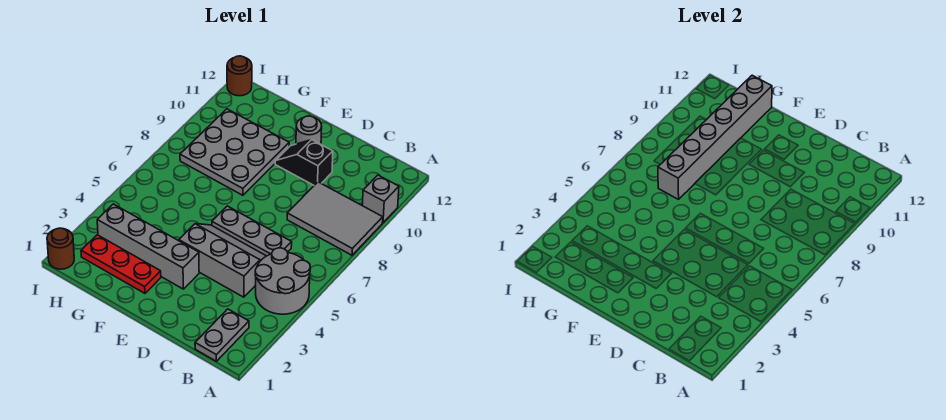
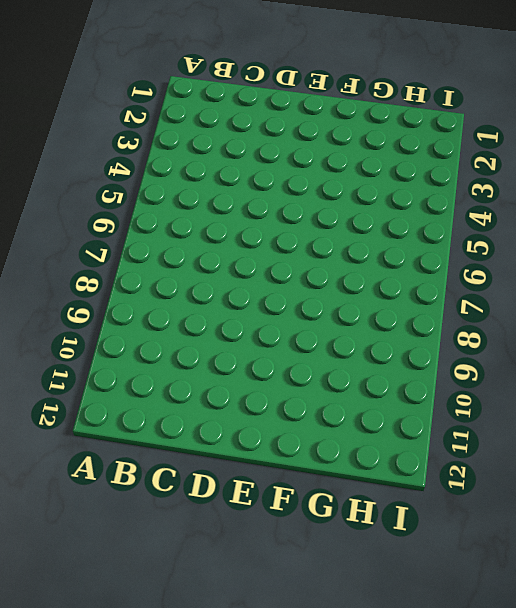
none -> grey 2x2 round brick [255,248,310,314]
none -> grey 2x3 tile [287,182,383,255]
none -> grey 1x1 brick [362,175,399,223]

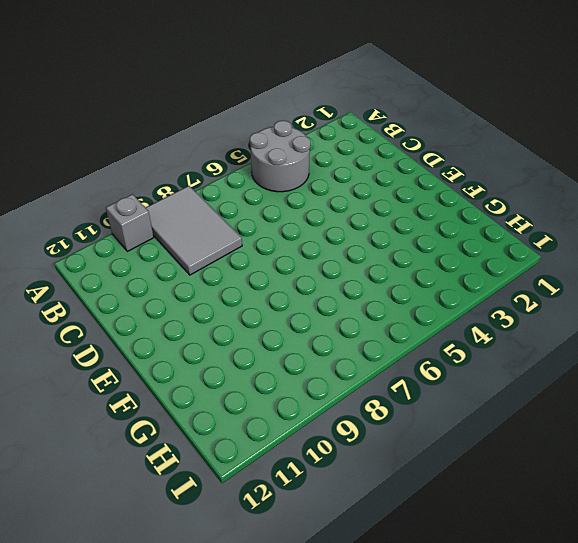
none -> grey 1x2 plate [195,309,249,361]
none -> grey 2x3 slope [179,224,266,297]
none -> grey 1x3 plate [212,206,292,256]

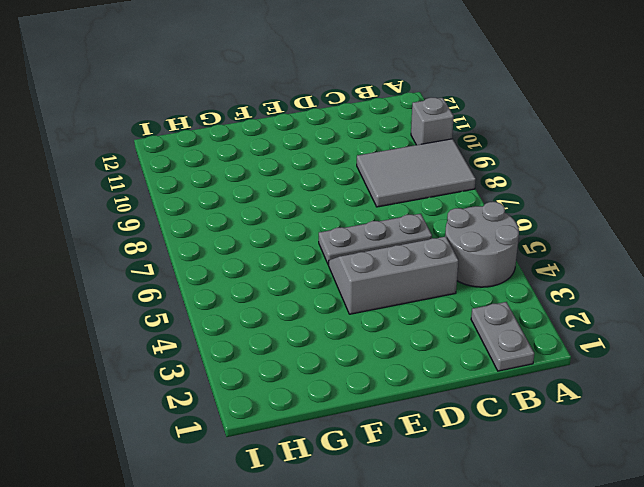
none -> black 1x2 slope [275,140,333,185]
none -> grey 1x4 brick [97,204,199,289]
none -> grey 1x1 round brick [296,116,322,144]

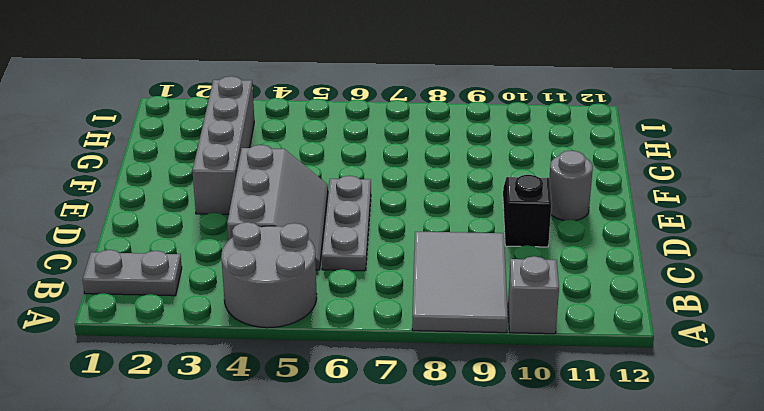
none -> red 1x3 plate [81,235,161,293]
none -> grey 3x3 plate [180,109,289,195]
none -> brown 1x1 round brick [47,228,74,269]

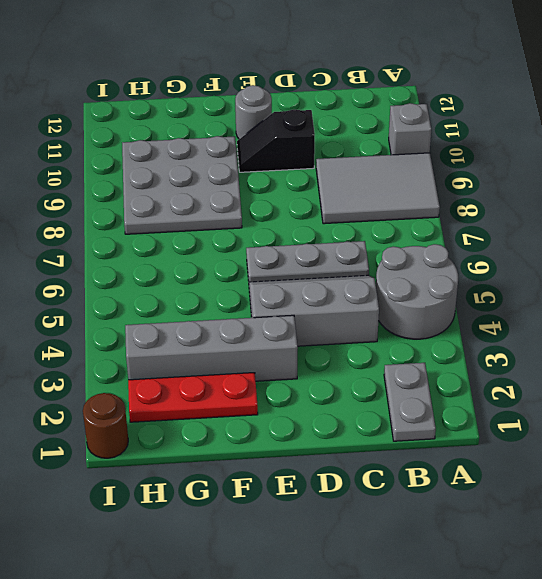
none -> brown 1x1 round brick [227,56,252,96]
none -> grey 1x6 brick [658,75,772,199]

